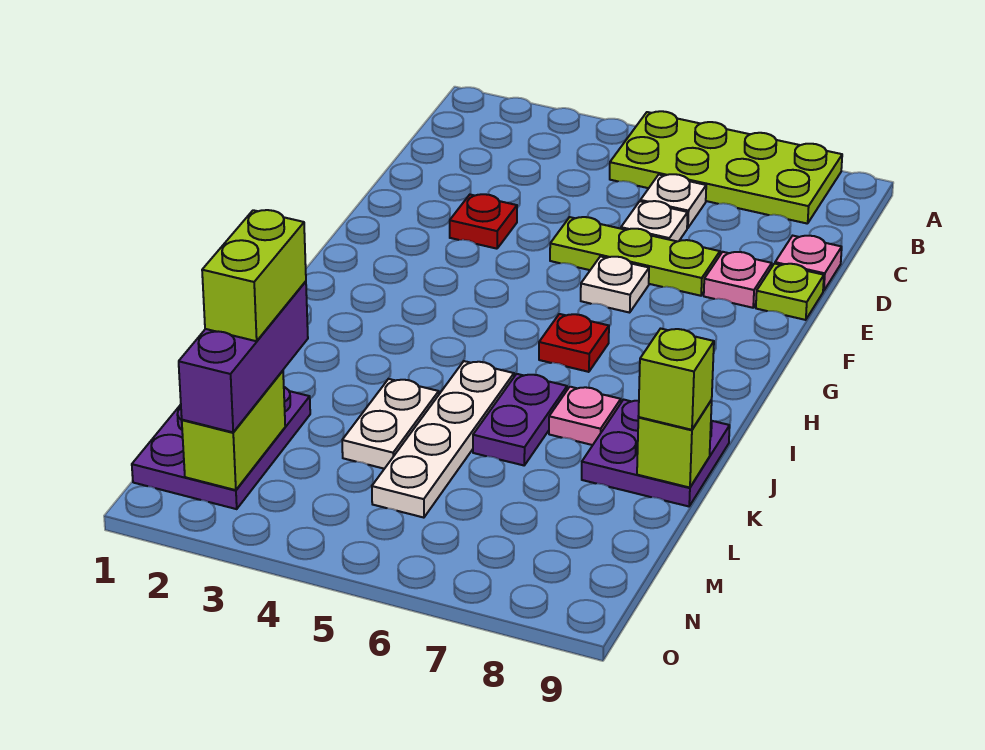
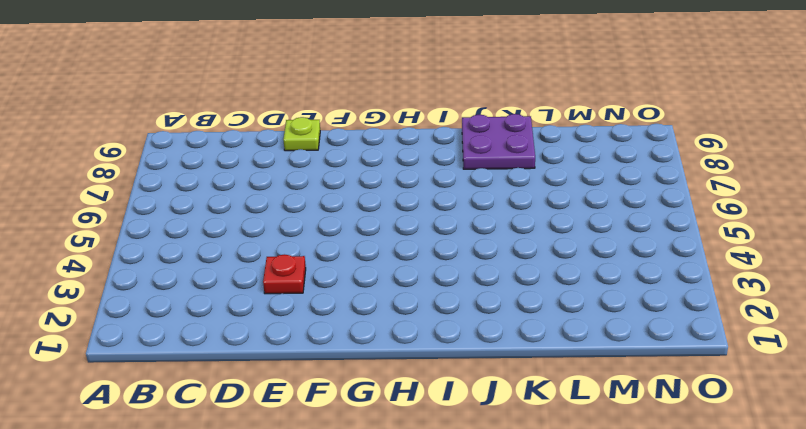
none -> lime 2x4 plate [610,111,842,224]
none -> white 1x1 plate [640,174,706,228]
none -> white 1x1 plate [621,201,688,242]

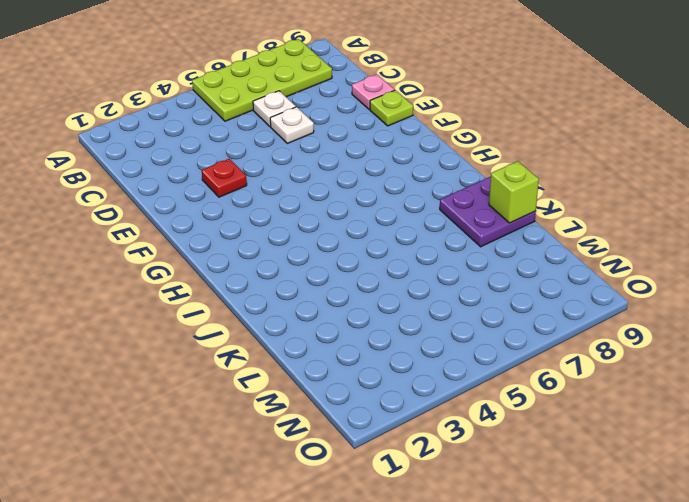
none -> lime 1x3 plate [550,217,720,296]
none -> pink 1x1 plate [704,252,772,308]
none -> white 1x1 plate [581,256,649,313]

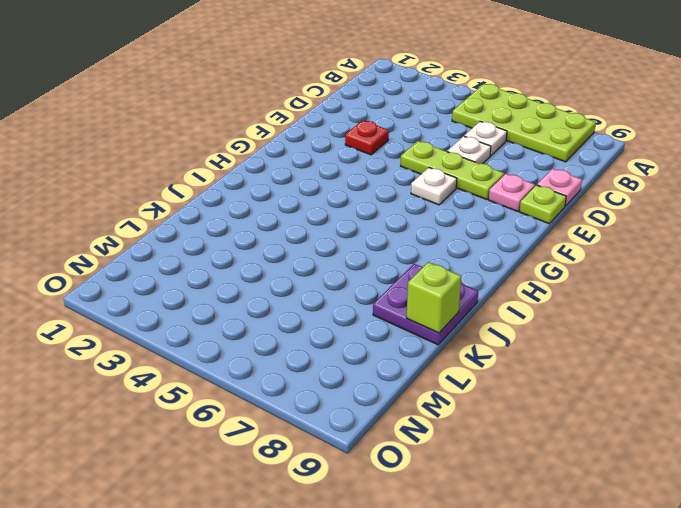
none -> red 1x1 plate [539,314,609,372]
none -> white 1x4 plate [372,361,514,518]
none -> purple 1x2 plate [473,374,567,465]

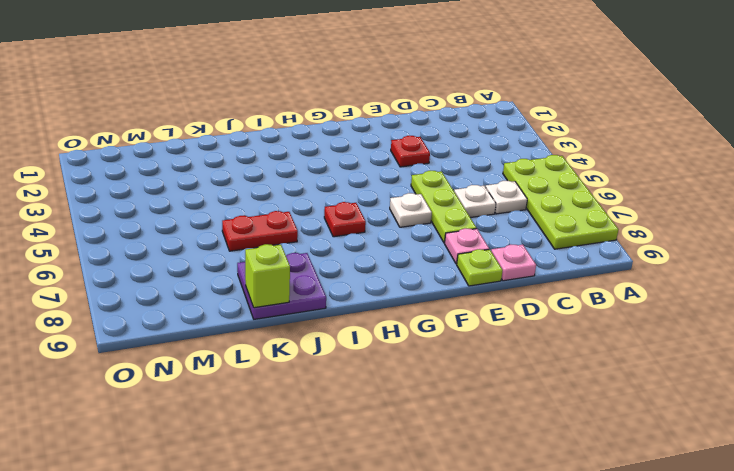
red 1x2 plate [222,211,298,251] -> purple 1x2 plate [473,374,567,465]
none -> white 1x4 plate [372,361,514,518]
none -> pink 1x1 plate [549,387,621,445]
none -> white 1x2 plate [342,379,439,469]

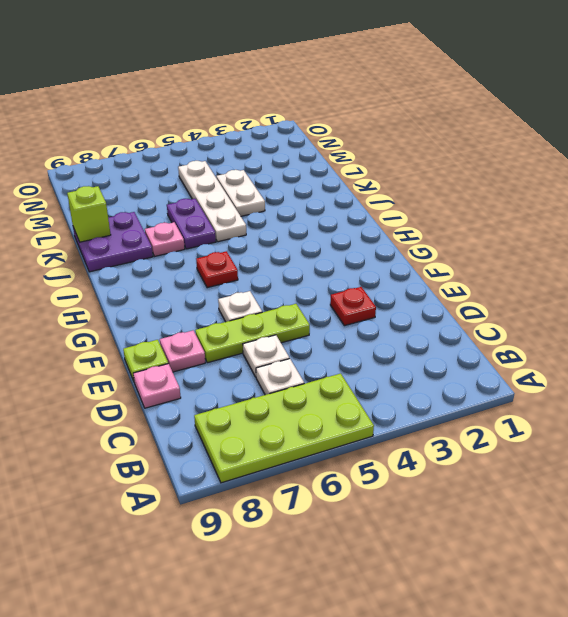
none -> purple 2x3 plate [132,387,310,509]
none -> lime 1x2 brick [182,371,285,490]
none -> lime 1x1 brick [638,329,714,430]

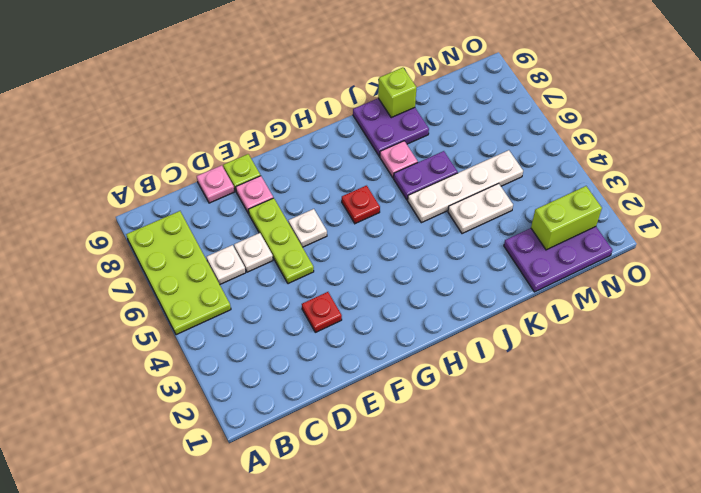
none -> lime 1x1 brick [638,329,714,430]
none -> purple 1x3 brick [179,281,308,432]
none -> lime 1x2 brick [202,210,306,341]

